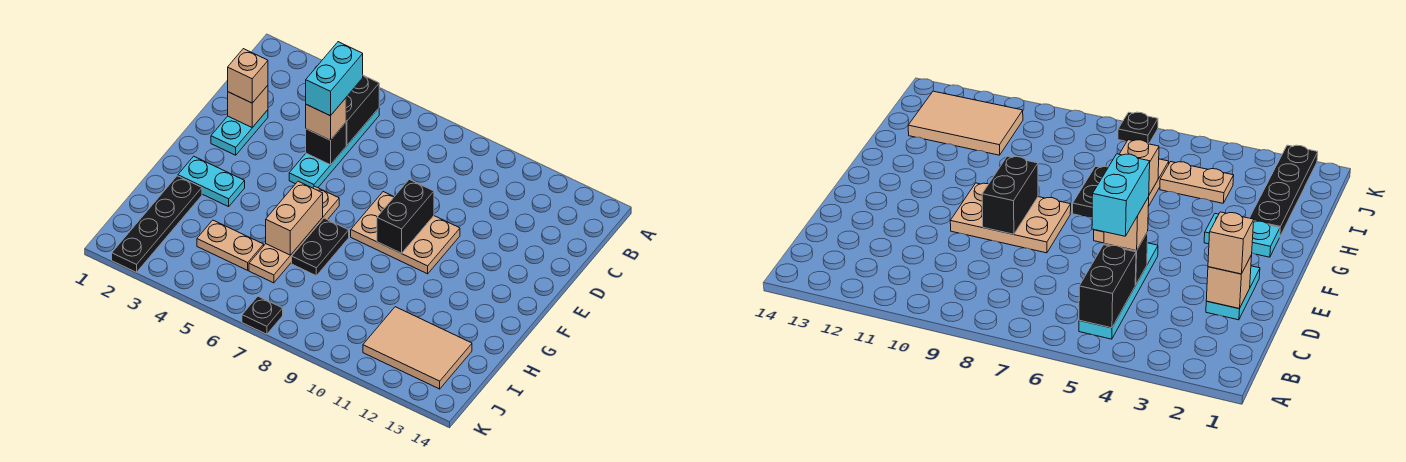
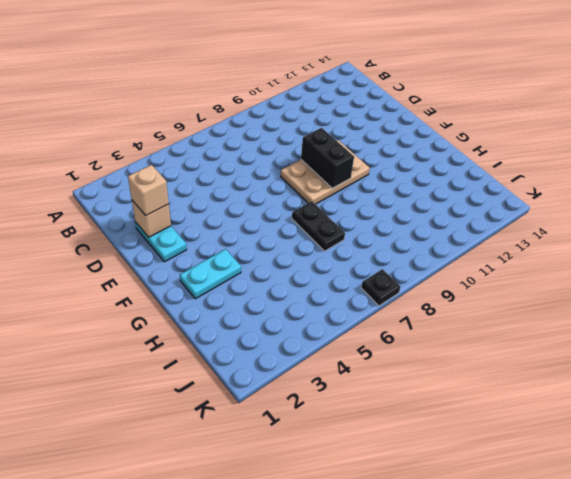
none -> cyan 1x4 plate [289,108,379,188]
none -> tan 1x4 plate [249,186,339,283]
none -> black 1x4 plate [112,176,202,272]

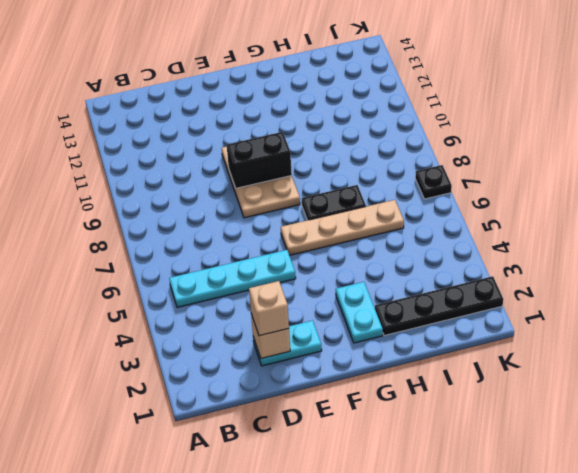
none -> tan 1x2 plate [197,220,264,270]
none -> tan 2x3 tile [363,307,472,389]
none -> black 1x2 brick [346,75,379,145]

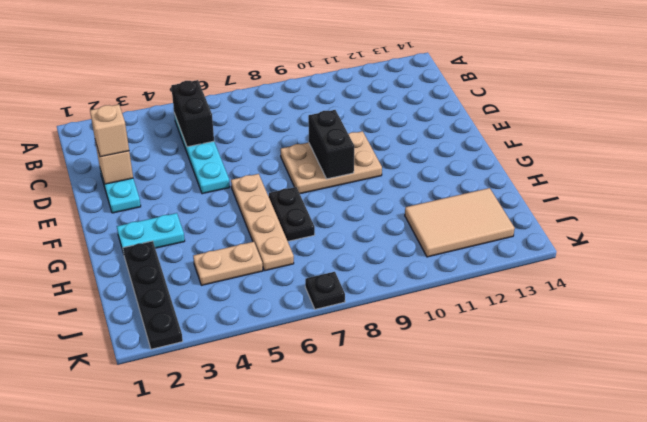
none -> black 1x1 brick [306,123,346,165]
none -> tan 1x2 brick [266,181,323,255]
none -> tan 1x1 brick [306,98,346,140]

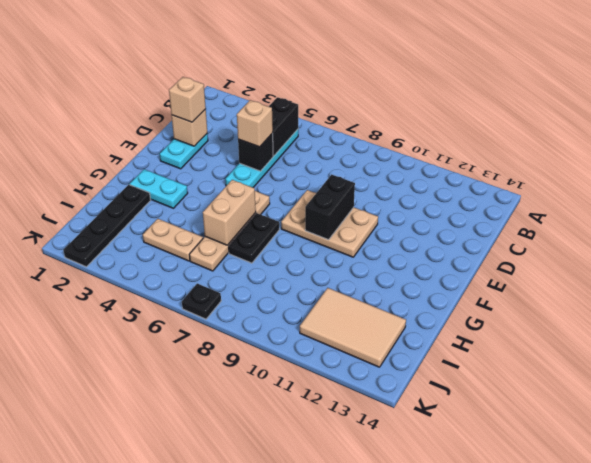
none -> cyan 1x2 brick [306,42,363,116]

